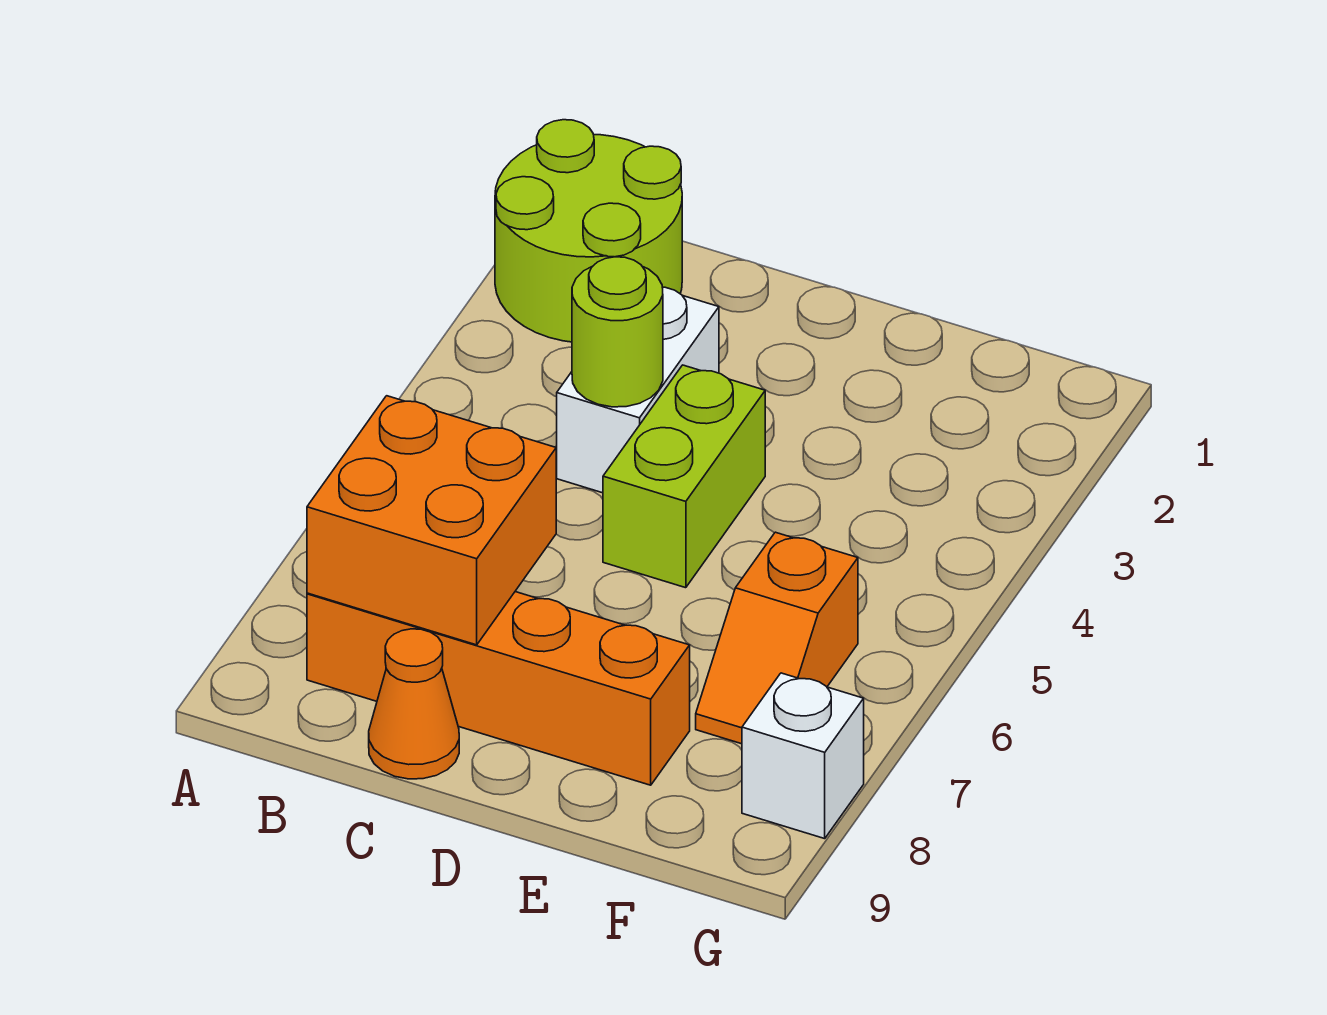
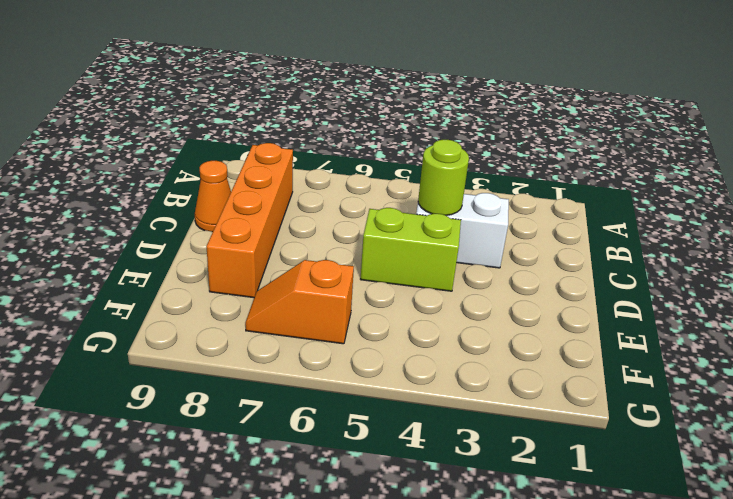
none -> lime 2x2 round brick [495,120,682,342]
none -> white 1x1 brick [742,673,864,839]

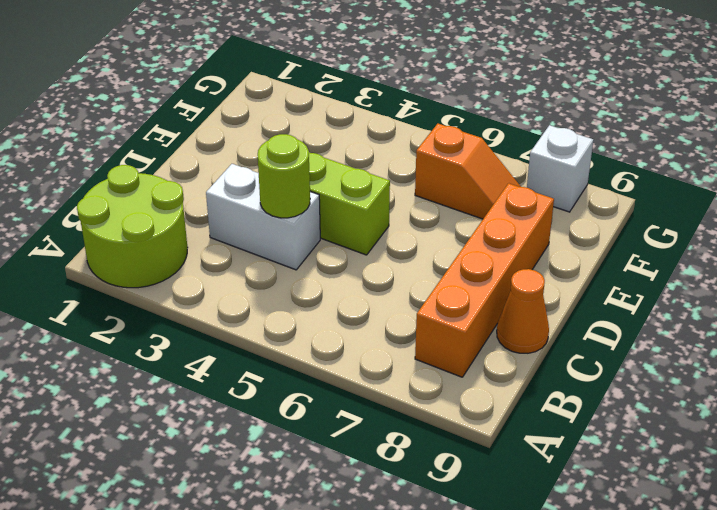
none -> orange 2x2 brick [307,396,556,645]

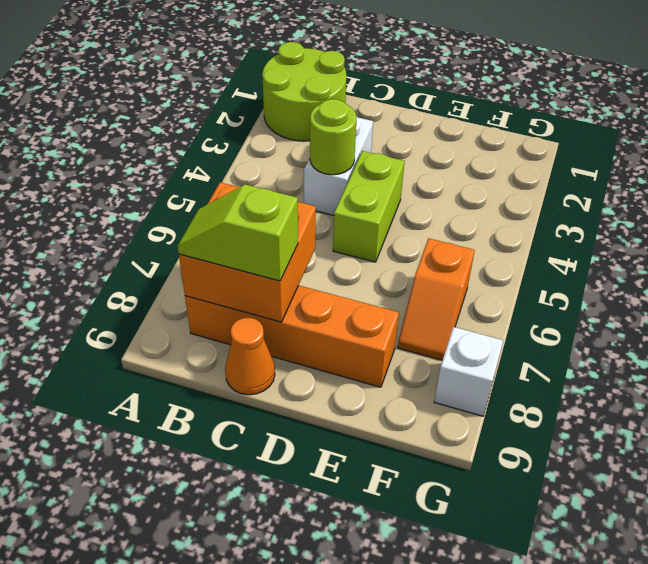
lime 1x2 slope [178,184,298,281] -> none

